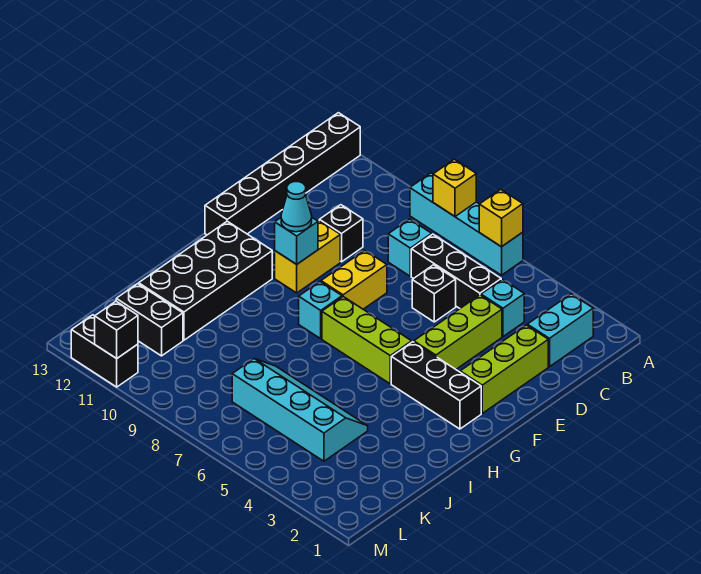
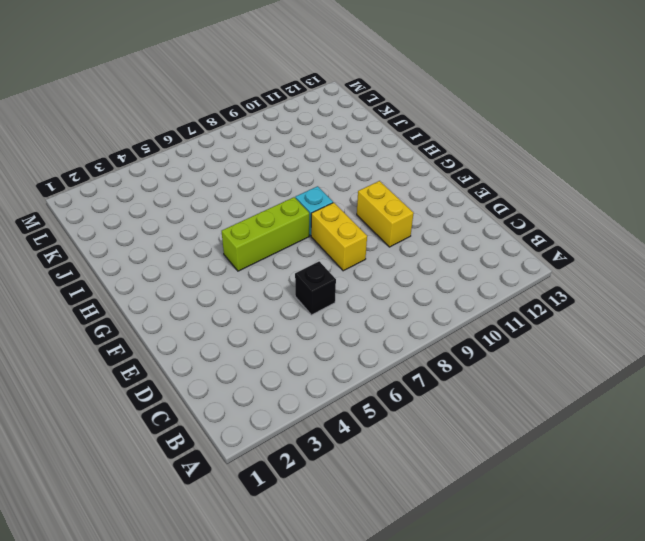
none -> cyan 1x4 brick [410,173,523,275]
none -> black 1x6 brick [205,113,360,235]
none -> cyan 1x2 brick [527,294,593,367]

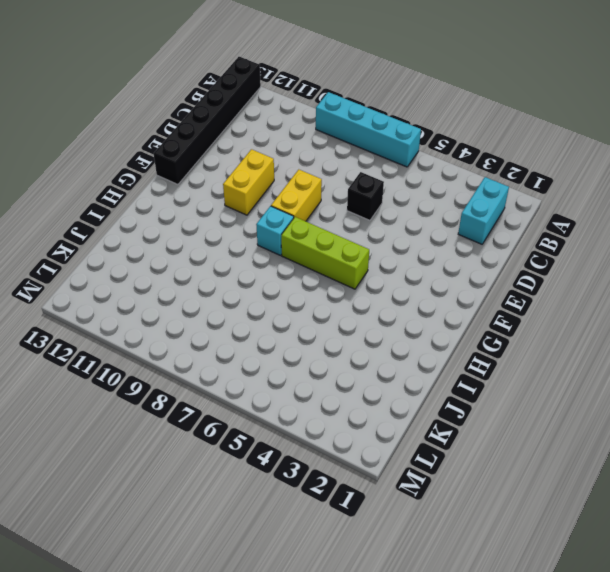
none -> cyan 1x1 brick [481,279,524,337]
none -> black 1x3 brick [411,234,501,308]
none -> cyan 1x1 brick [388,219,432,276]

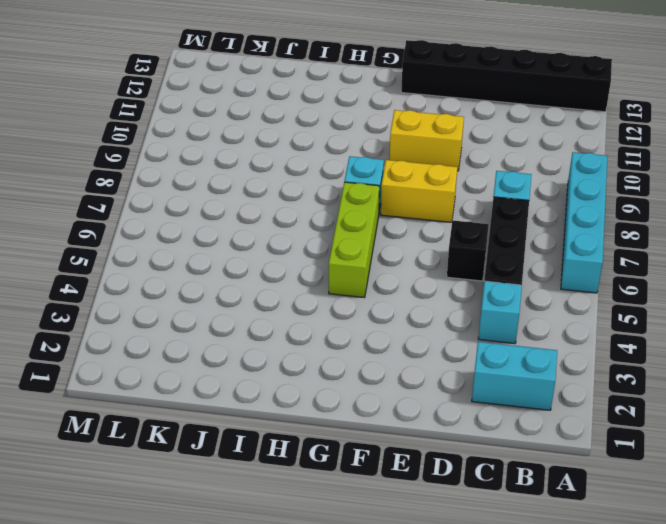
none -> lime 1x3 brick [460,325,548,413]
none -> lime 1x3 brick [414,295,502,369]
none -> black 1x1 brick [319,205,363,262]

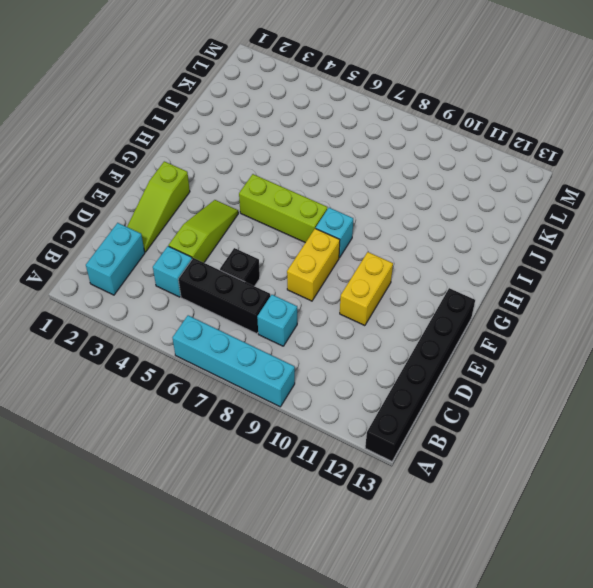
lime 1x3 slope [127,161,190,252] -> lime 1x3 brick [460,325,548,413]
lime 1x3 slope [169,200,238,263] -> lime 1x3 brick [414,295,502,369]
none -> black 1x1 brick [319,205,363,262]
none -> black 1x3 brick [391,342,481,429]
none -> black 2x4 brick [139,221,272,340]

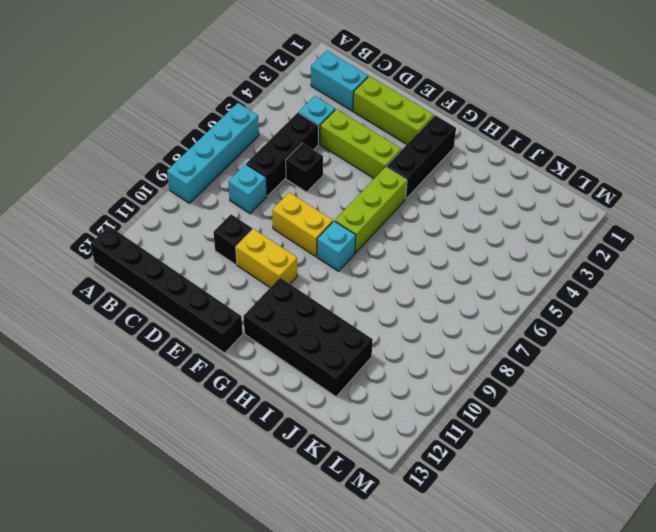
none -> cyan 2x4 slope [232,359,368,461]
none -> black 1x2 brick [116,284,183,356]
none -> black 1x2 brick [71,315,138,387]

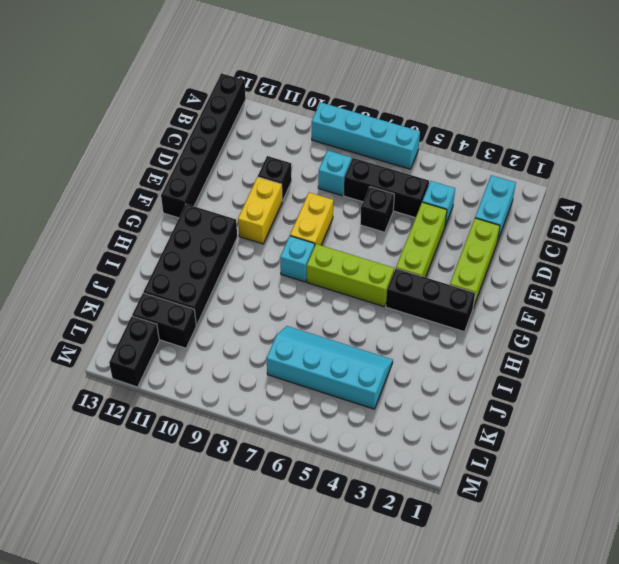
black 1x2 brick [109,316,159,387] -> black 1x2 brick turned to [71,315,138,387]
none -> yellow 1x1 brick [479,189,523,247]
none -> yellow 1x1 brick [433,159,476,216]
none -> cyan 1x1 brick [275,218,318,264]

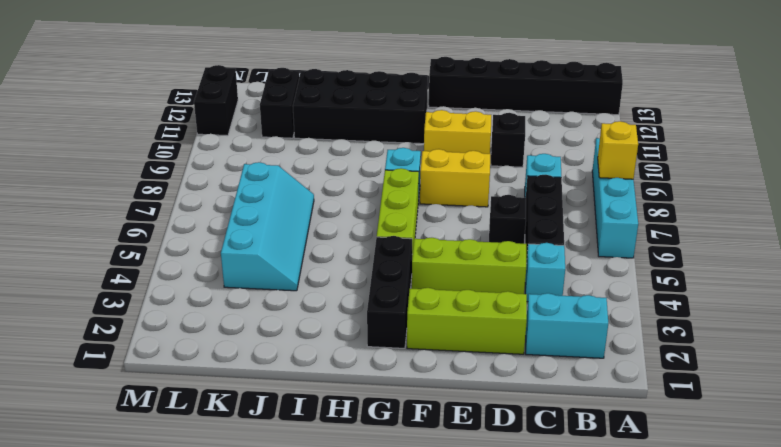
none -> yellow 1x1 brick [479,189,523,247]
none -> cyan 1x1 brick [275,218,318,264]
none -> black 1x1 brick [95,301,138,358]

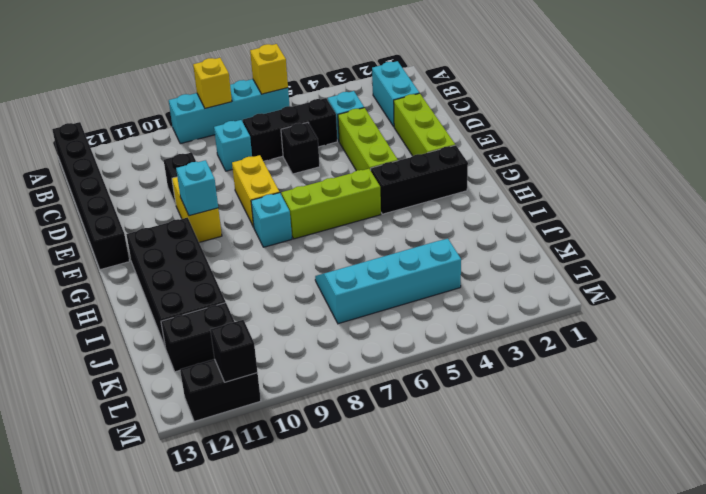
none -> cyan 1x1 cone [281,182,312,232]

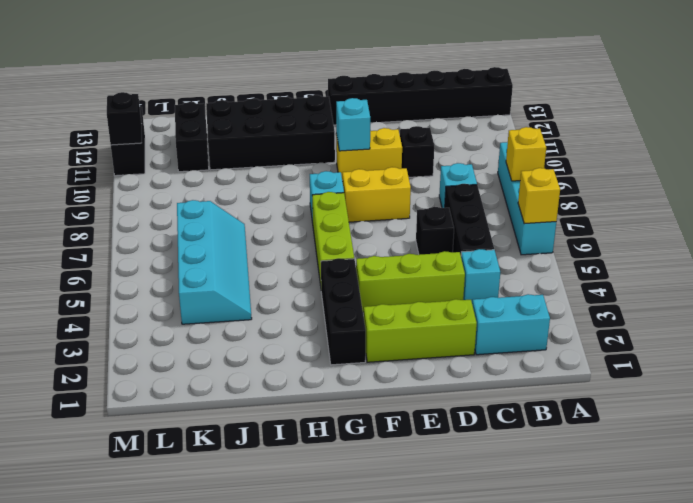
none -> cyan 1x1 cone [281,182,312,232]

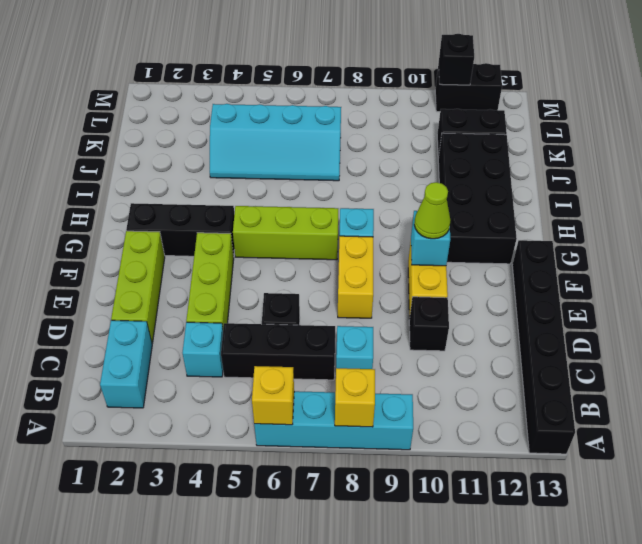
lime 1x1 cone [414,182,451,239] -> cyan 1x1 cone [281,182,312,232]

